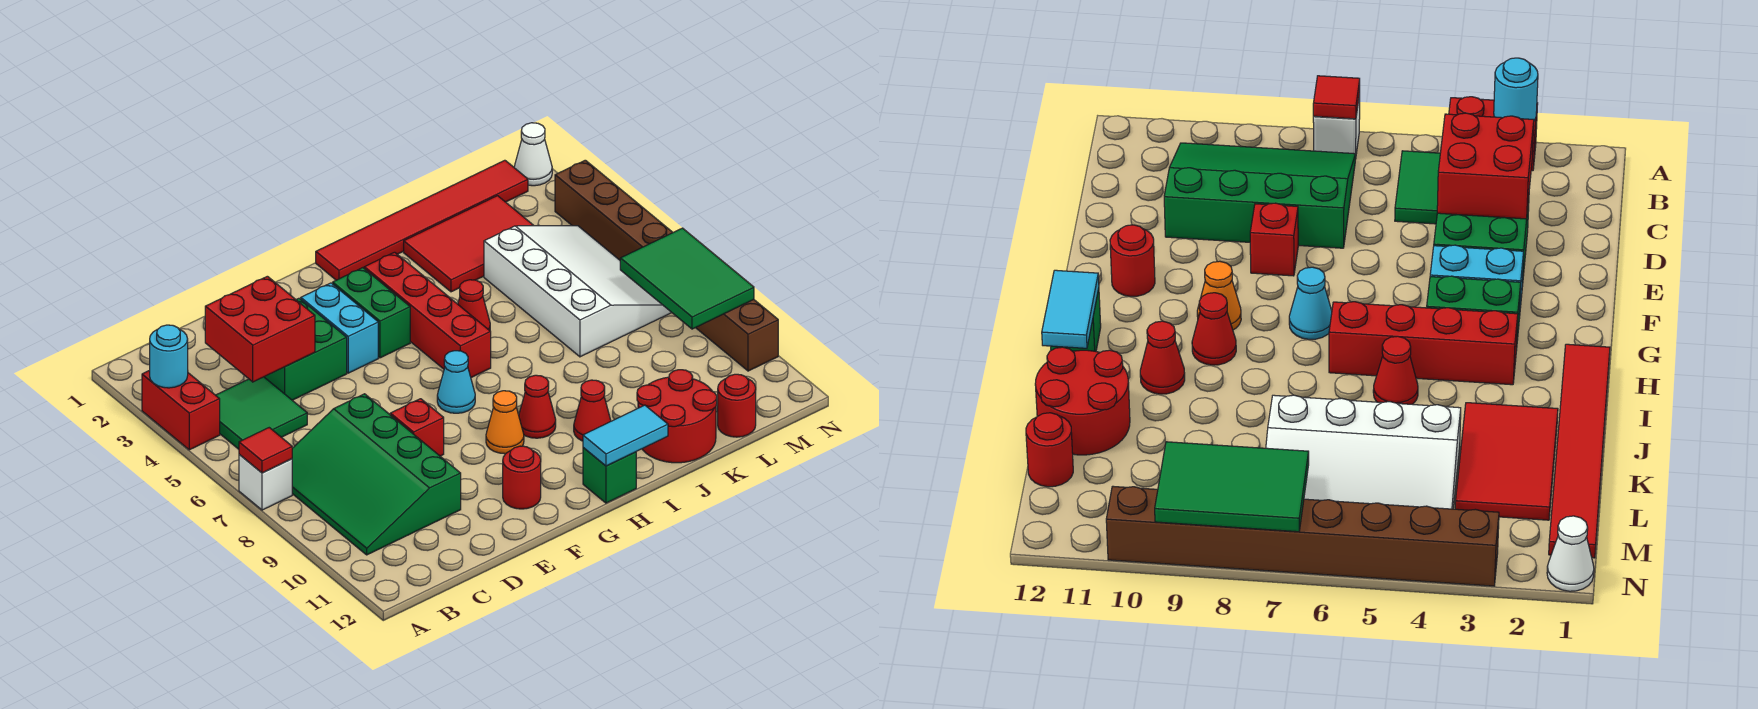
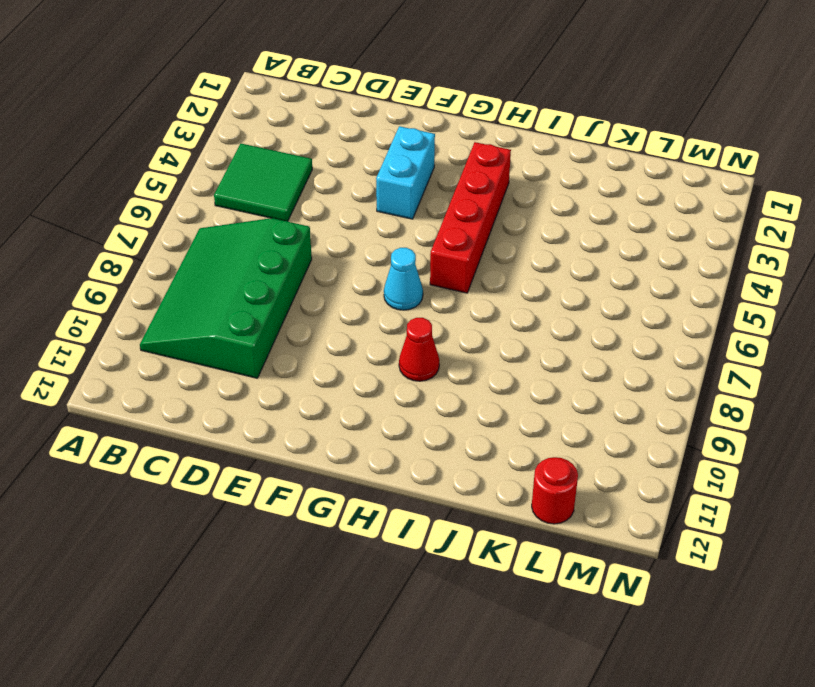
none -> red 1x2 brick [142,370,220,450]
none -> white 1x1 brick [239,455,292,510]
none -> green 2x2 brick [265,298,347,400]

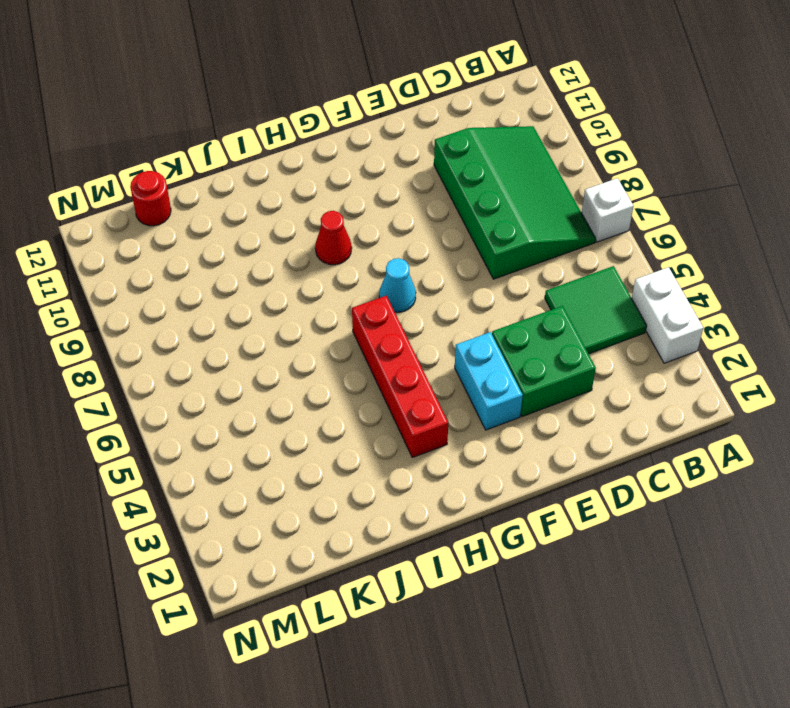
white 1x2 brick [632,267,703,363] -> red 1x2 brick [142,370,220,450]
none -> red 1x1 brick [390,399,444,456]
none -> red 1x1 round brick [503,446,541,509]
none -> green 1x2 brick [333,268,410,358]

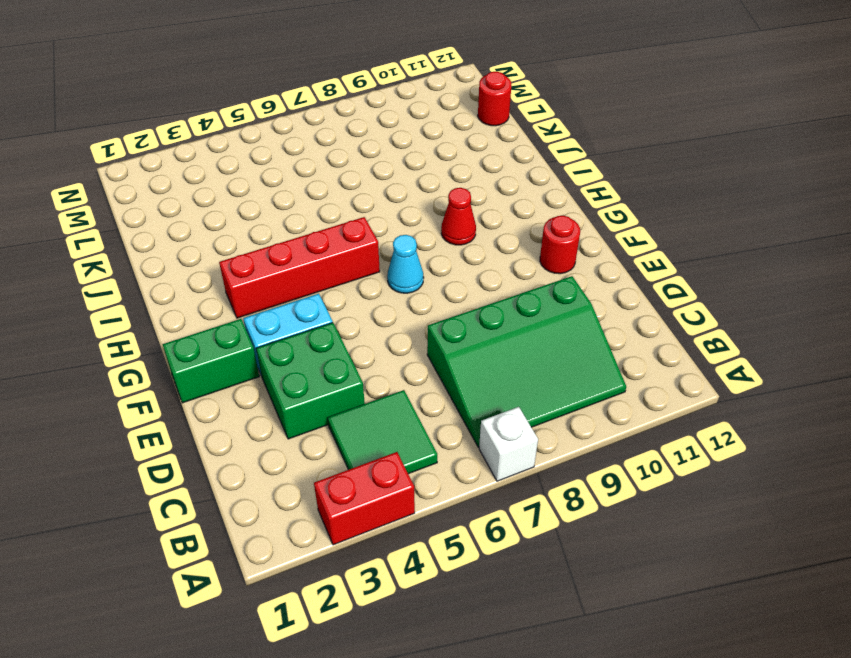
green 1x2 brick [163,319,259,403] -> green 1x2 brick moved to [333,268,410,358]
none -> red 1x1 brick [390,399,444,456]
none -> orange 1x1 cone [486,391,524,454]
none -> red 1x6 tile [316,160,528,280]

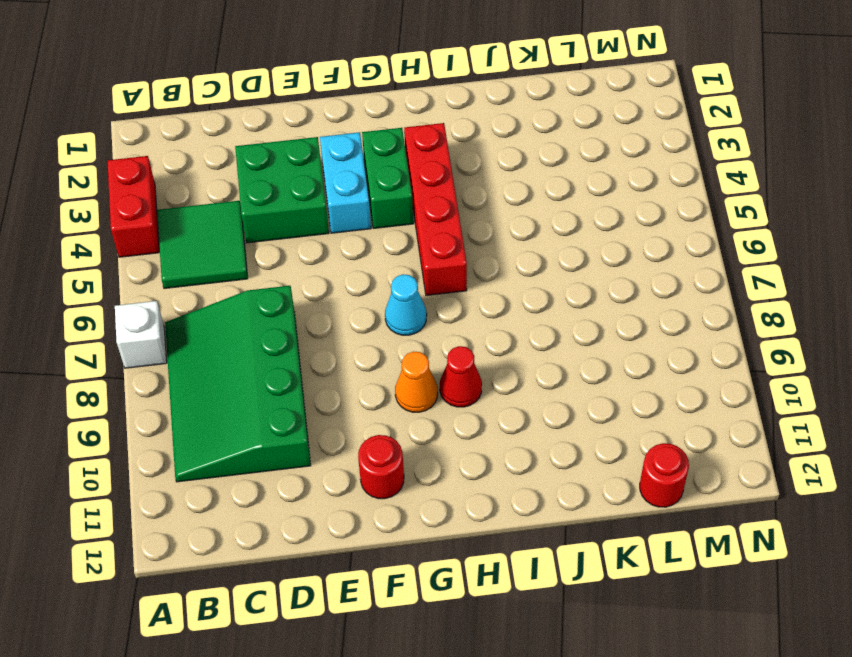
none -> red 1x1 brick [390,399,444,456]
none -> red 1x6 tile [316,160,528,280]
none -> green 1x1 brick [583,448,636,503]

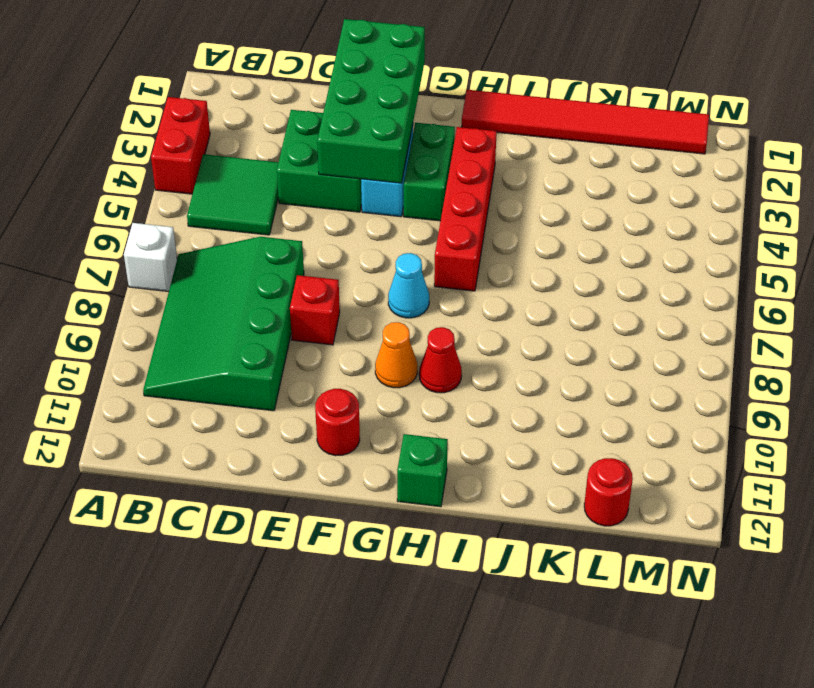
green 2x4 brick [317,19,425,183] -> none
none -> red 1x1 cone [458,280,490,331]
none -> red 1x1 cone [574,380,611,441]
none -> red 2x3 tile [404,196,534,292]

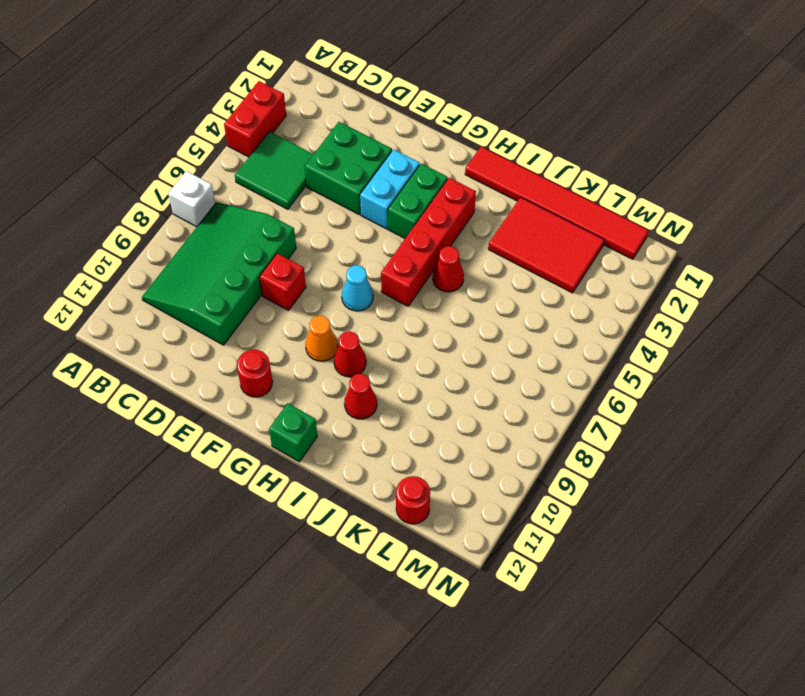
none -> red 2x2 round brick [637,370,717,463]
none -> white 3x4 slope [484,226,672,357]
none -> white 1x1 cone [514,123,552,186]

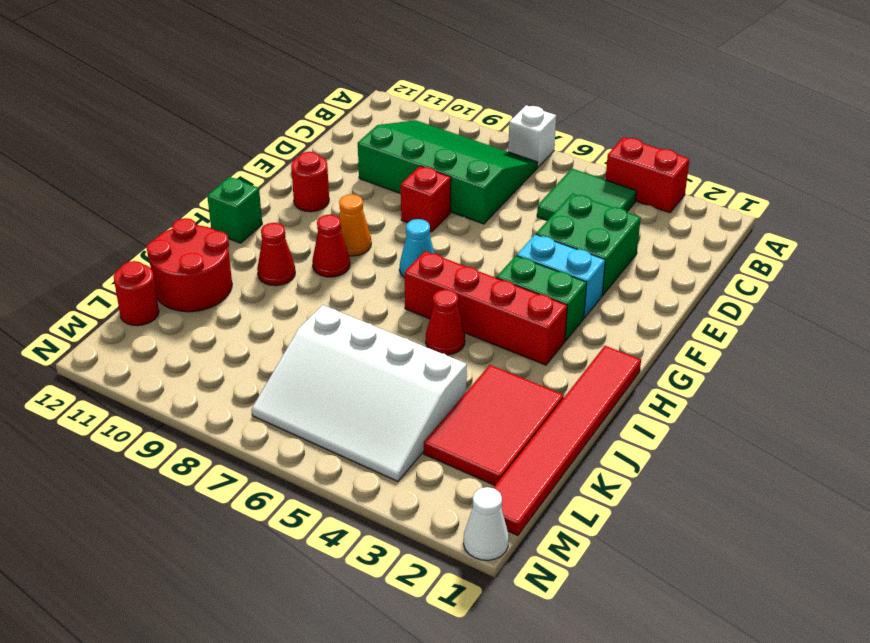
none -> brown 1x8 brick [555,160,778,371]
none -> cyan 1x1 round brick [150,325,188,388]
none -> red 1x1 tile [239,428,292,473]

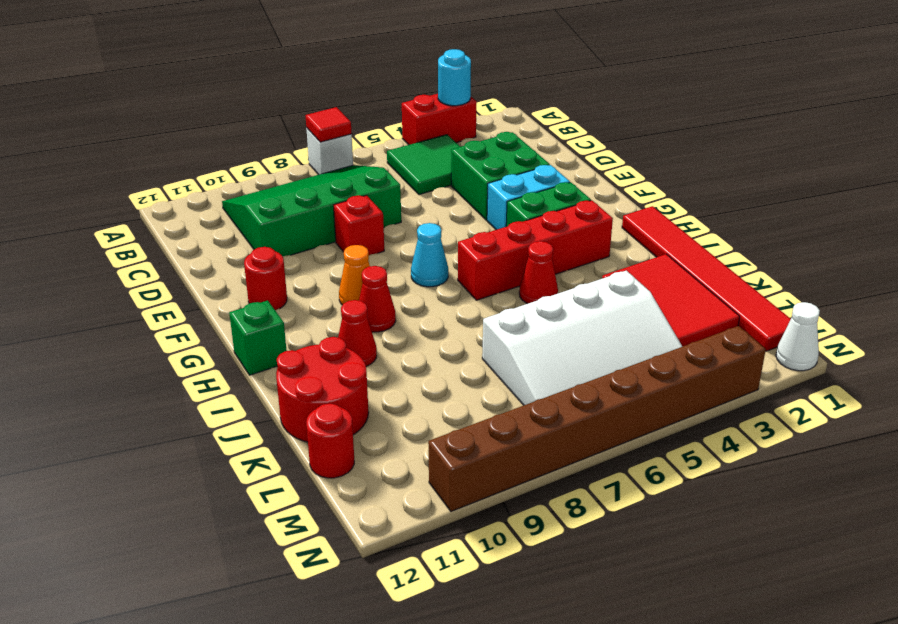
none -> red 2x2 brick [205,276,315,382]
none -> cyan 1x2 tile [583,405,668,466]
none -> green 2x3 tile [620,228,754,329]

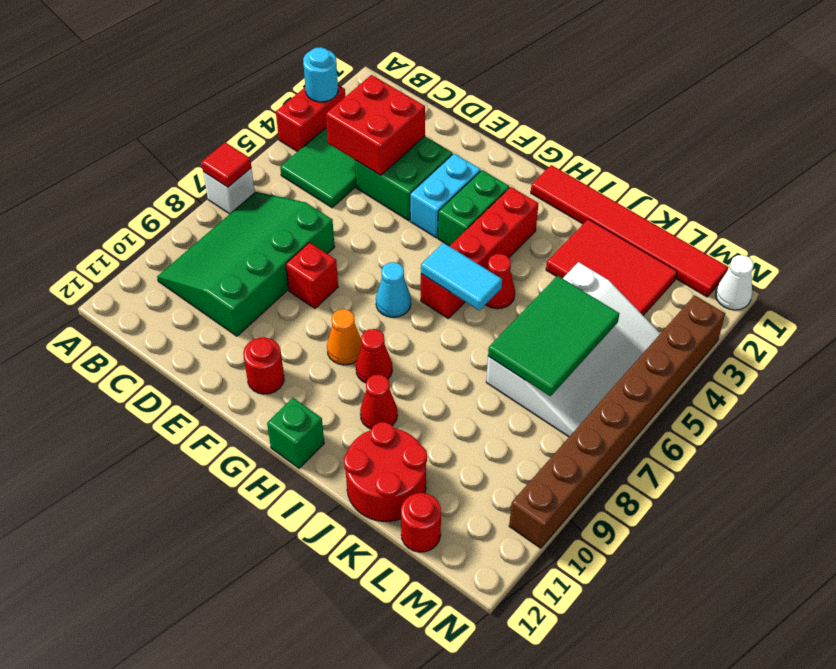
cyan 1x2 tile [421,243,502,310] -> cyan 1x2 tile moved to [583,405,668,466]
green 2x3 tile [488,276,619,396] -> green 2x3 tile moved to [620,228,754,329]

